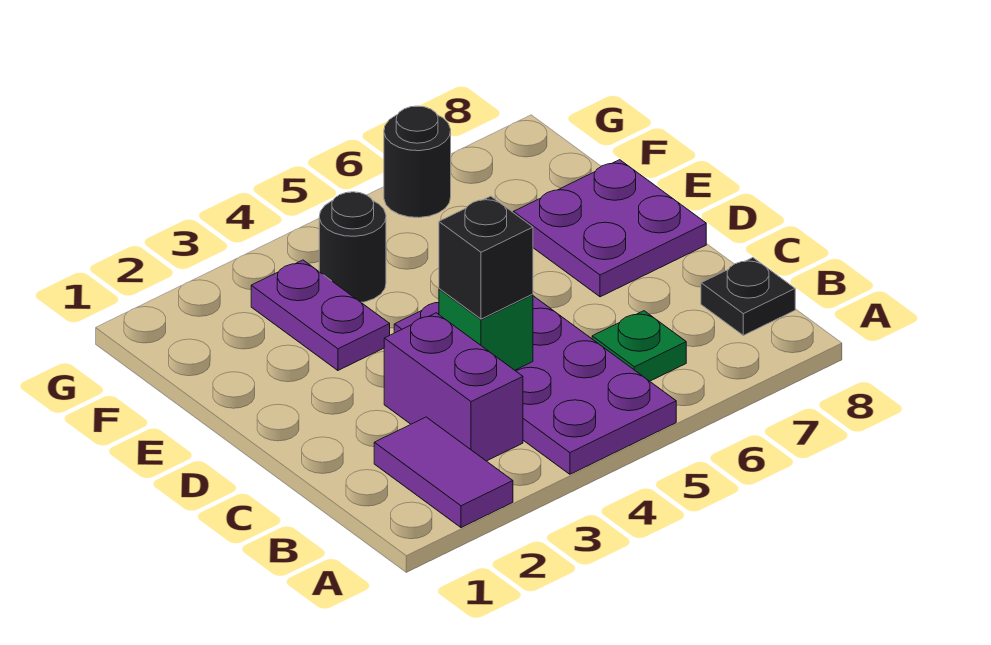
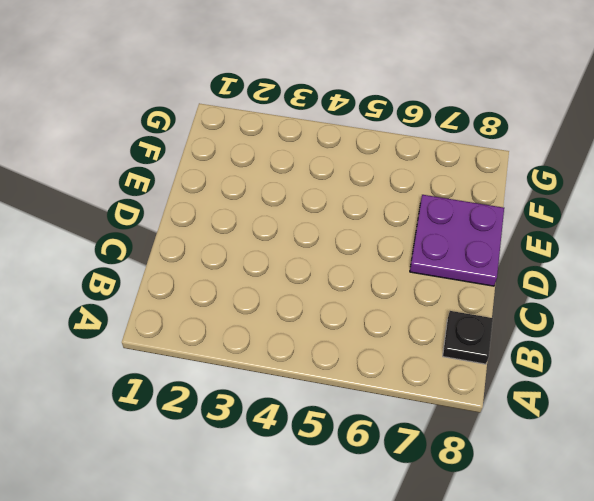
none -> purple 1x2 tile [374,417,513,528]
none -> purple 2x4 plate [394,296,676,474]

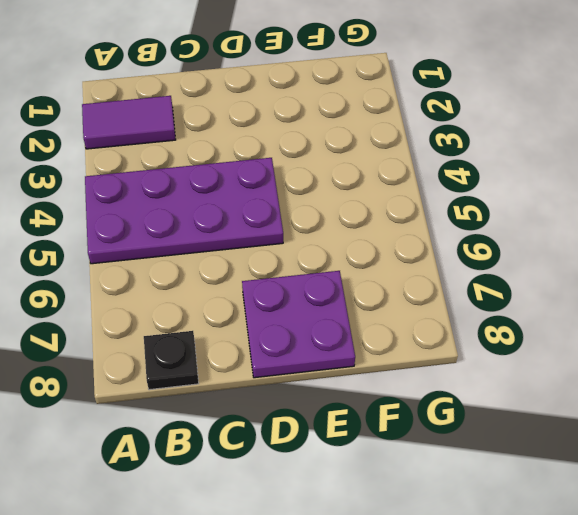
none -> purple 1x2 brick [384,313,523,461]
none -> green 1x1 plate [592,311,686,381]

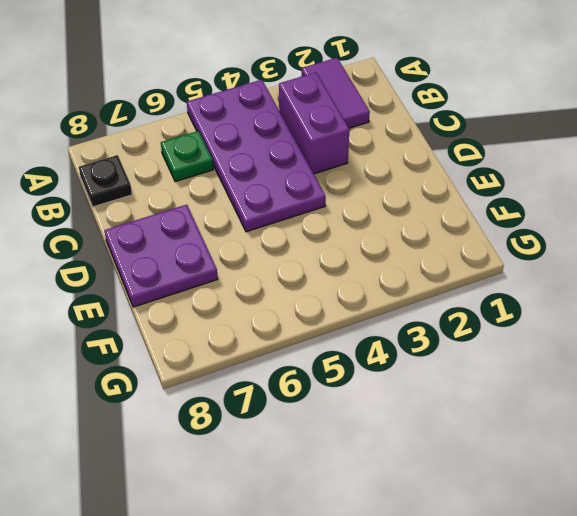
none -> purple 1x2 plate [251,260,390,370]
none -> black 1x1 round brick [319,192,386,302]

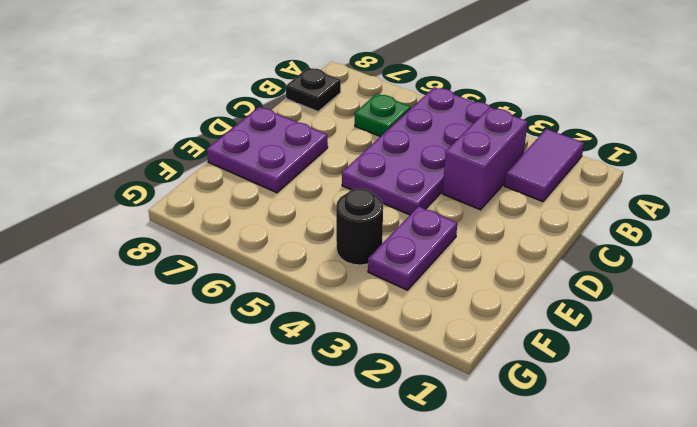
none -> black 1x1 round brick [384,106,451,218]
none -> green 1x1 brick [439,289,533,370]

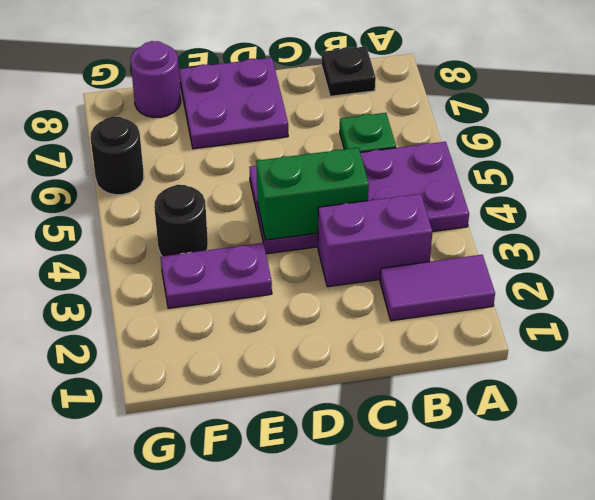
green 1x2 brick [256,148,369,240] -> green 1x1 brick [439,289,533,370]
purple 1x1 round brick [131,41,181,118] -> none
none -> black 1x1 brick [439,196,533,319]

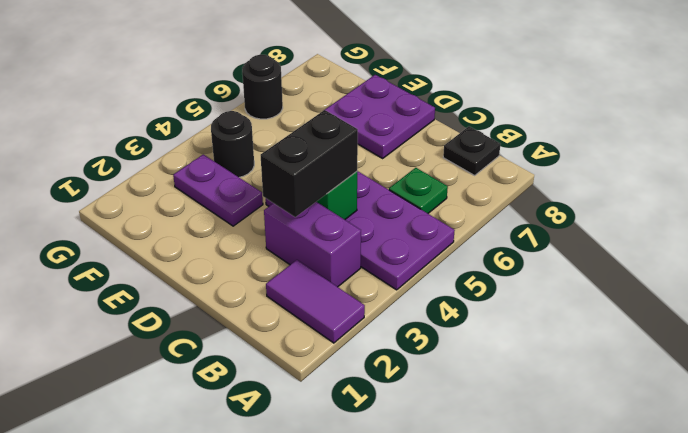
black 1x2 brick [261,110,358,217] -> black 1x1 brick [439,196,533,319]

